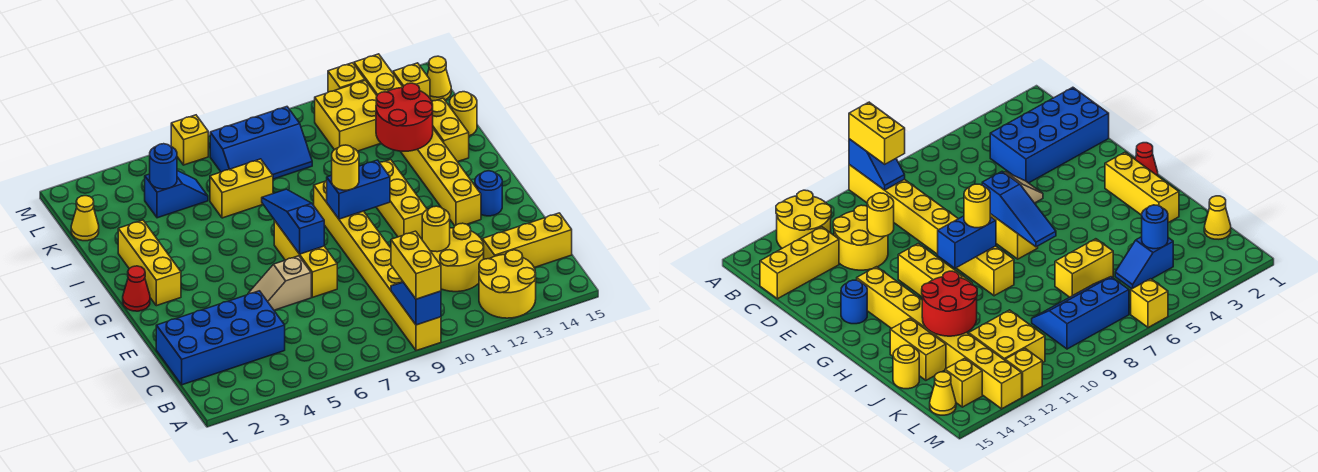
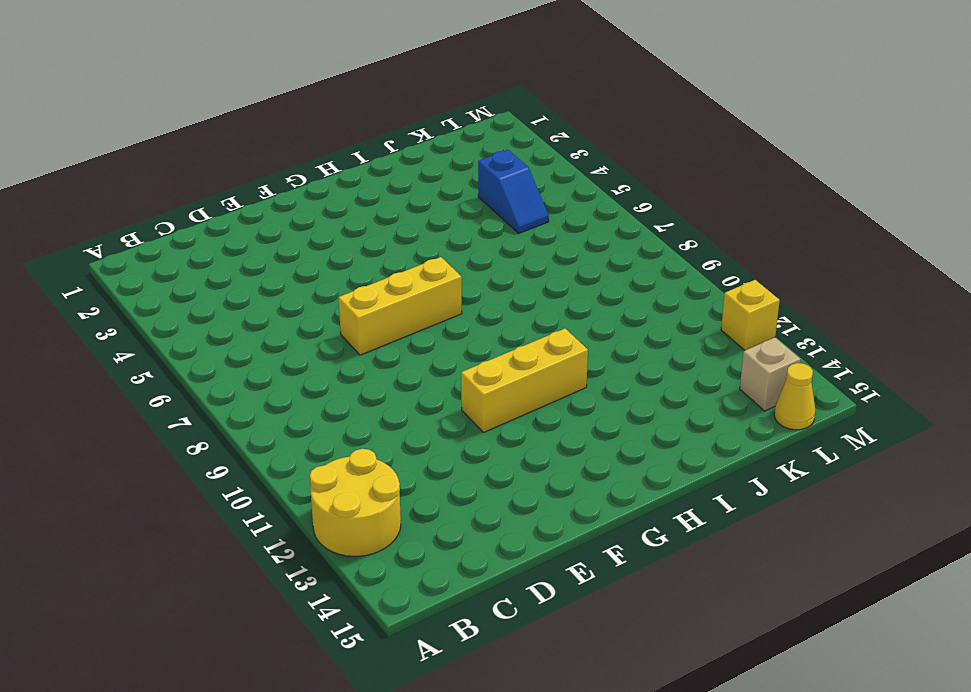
tan 1x1 brick [740,337,801,411] -> yellow 1x1 brick [393,63,430,98]
none -> yellow 1x8 brick [314,181,441,351]
none -> blue 2x4 brick [156,291,285,385]
none -> yellow 2x2 round brick [431,223,484,292]
none -> yellow 1x3 brick [482,213,572,268]

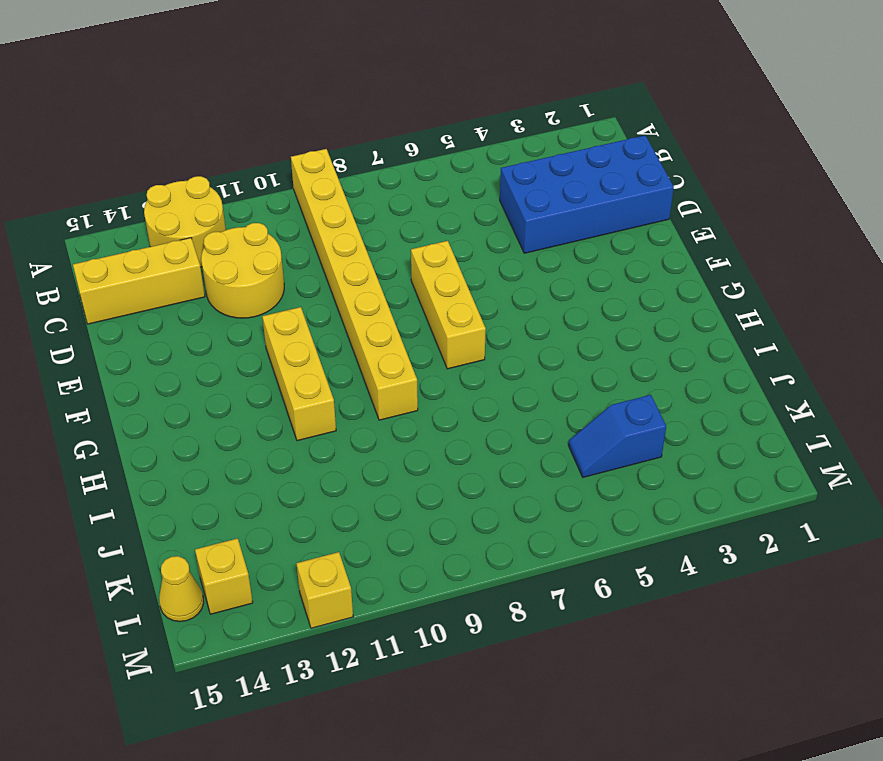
none -> tan 1x2 slope [248,256,311,310]
none -> yellow 1x8 brick [354,54,481,226]
none -> blue 1x1 round brick [475,171,502,216]
none -> red 1x1 cone [123,266,150,311]

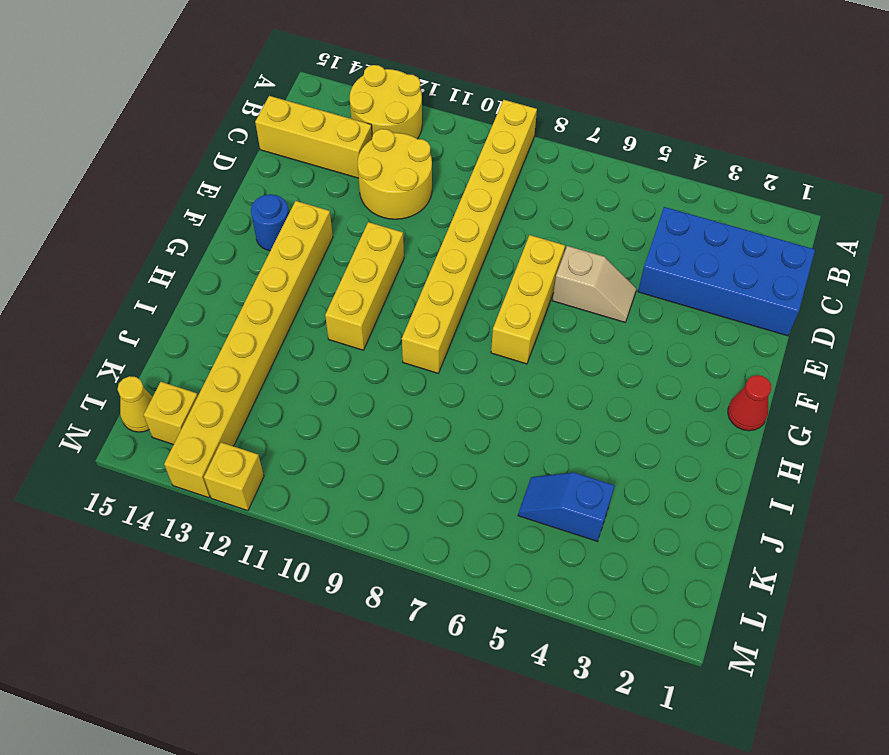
none -> yellow 1x3 brick [118,220,181,306]
none -> yellow 1x2 brick [432,98,469,162]
none -> yellow 1x2 brick [210,159,273,218]
none -> yellow 1x1 round brick [450,92,477,136]

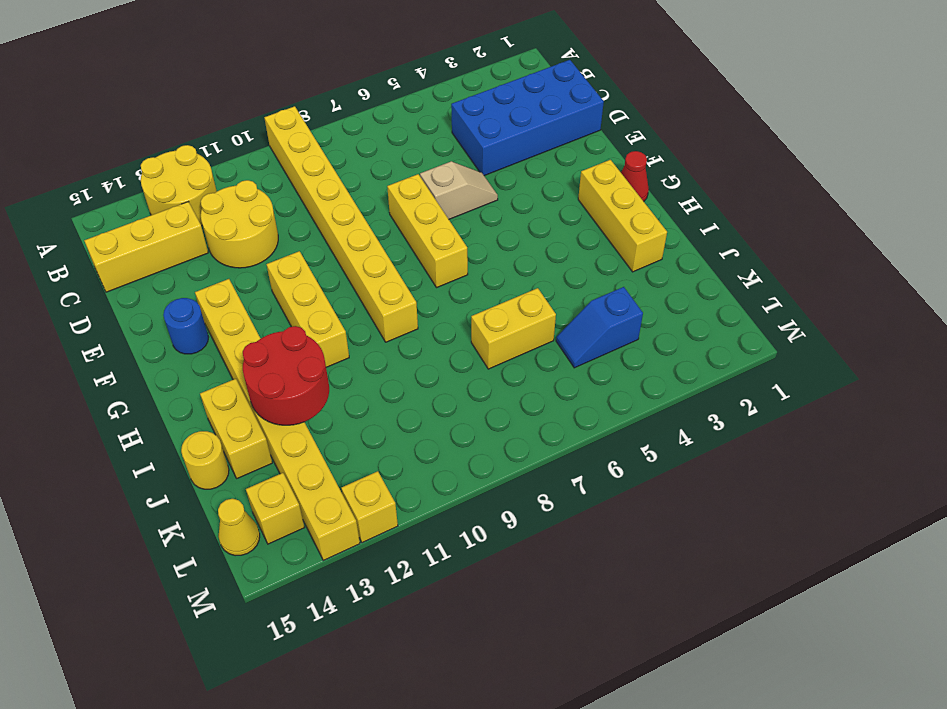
none -> yellow 1x1 cone [71,196,99,241]
none -> blue 2x3 slope [210,107,312,179]
none -> yellow 2x2 brick [315,80,381,151]
none -> yellow 1x1 brick [171,115,208,165]

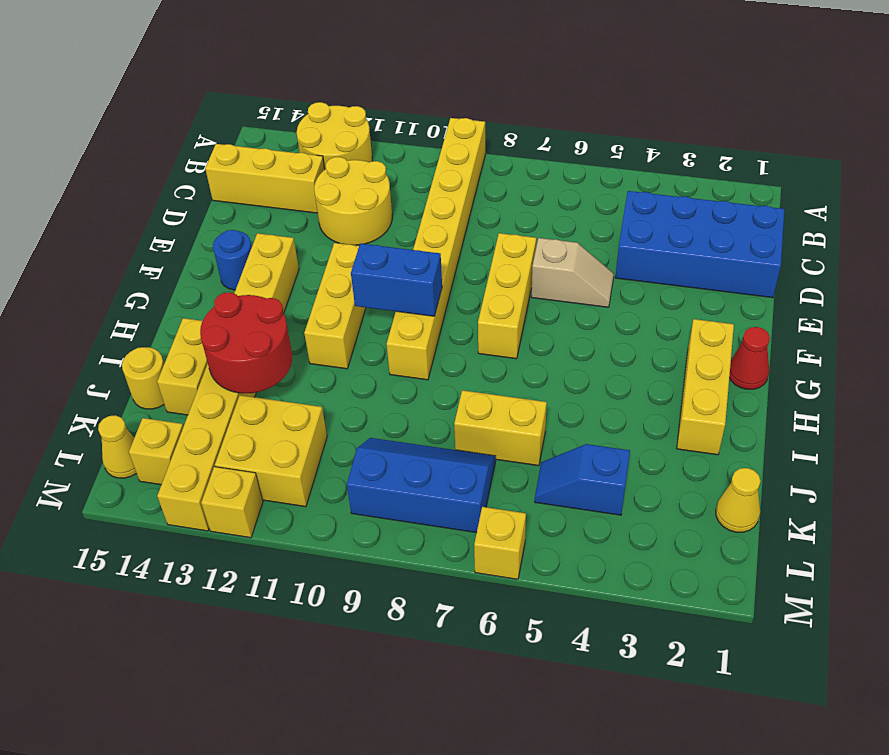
none -> blue 1x2 slope [391,282,441,325]
none -> yellow 1x1 round brick [422,206,450,252]
none -> blue 1x3 slope [262,189,324,254]
none -> blue 1x1 round brick [150,144,177,189]

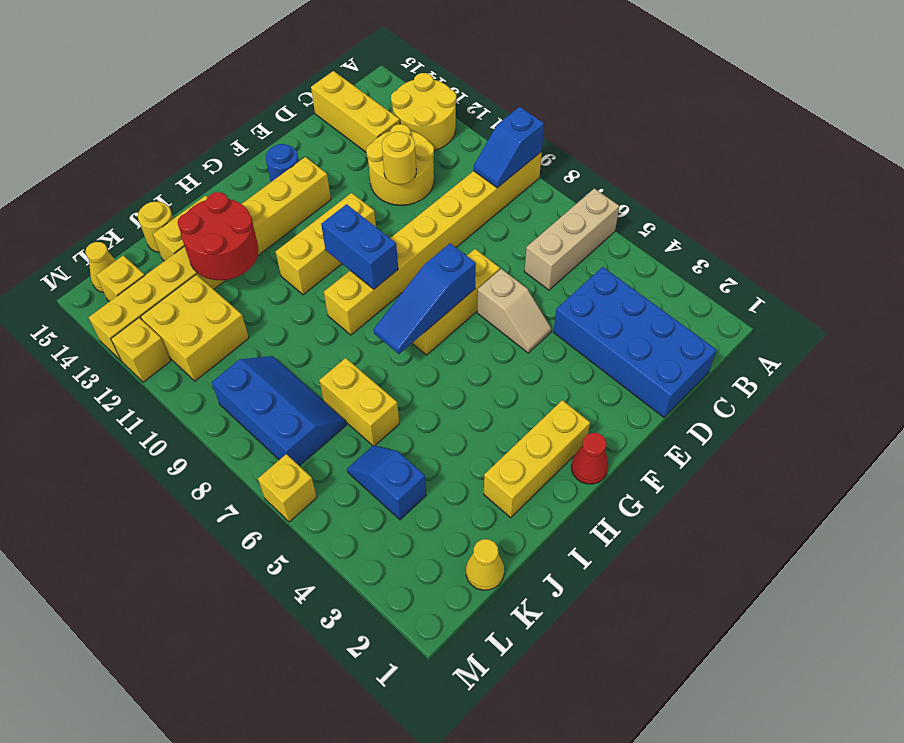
tan 1x3 brick [524,188,620,290] -> none
none -> blue 1x1 round brick [150,144,177,189]
none -> yellow 1x2 brick [391,231,441,299]
none -> yellow 1x1 round brick [332,145,359,190]

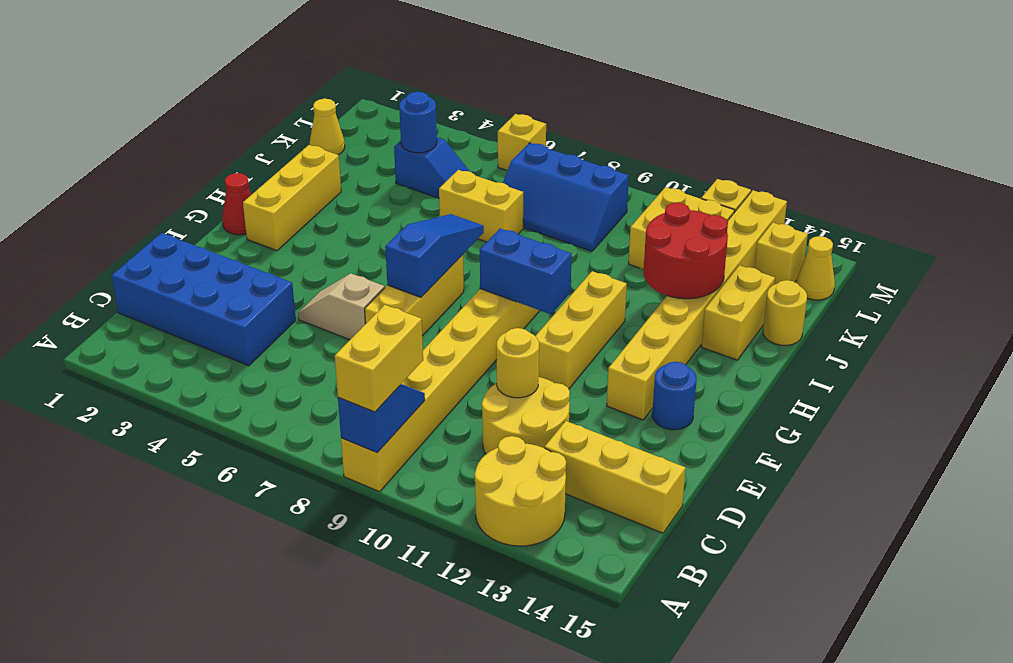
none -> yellow 1x1 round brick [332,145,359,190]

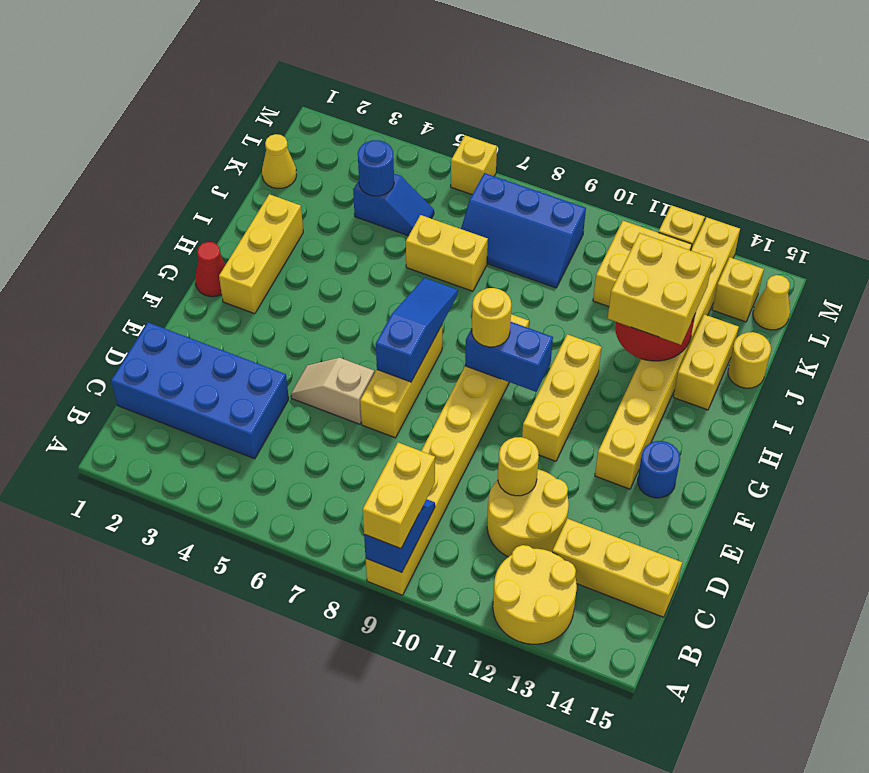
yellow 2x2 brick [608,233,713,345] -> none

